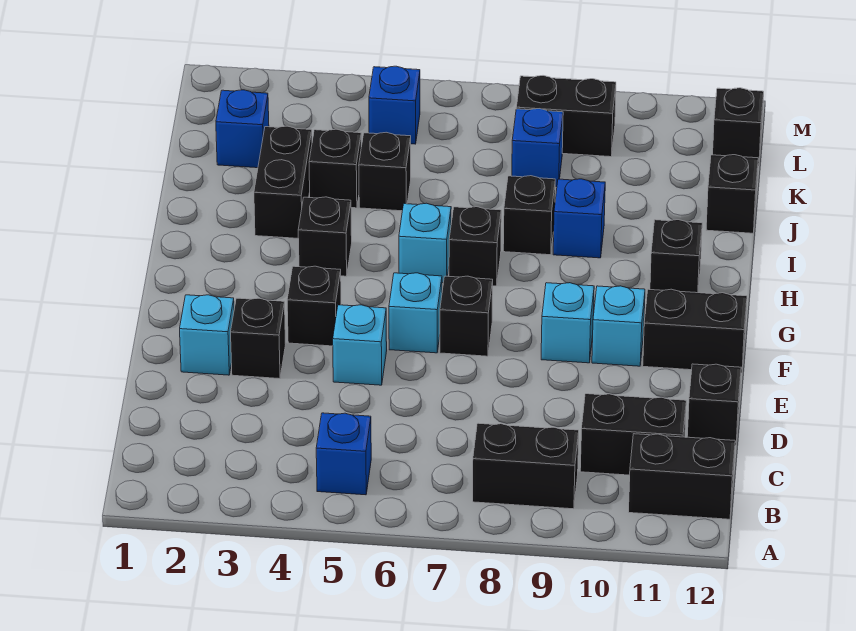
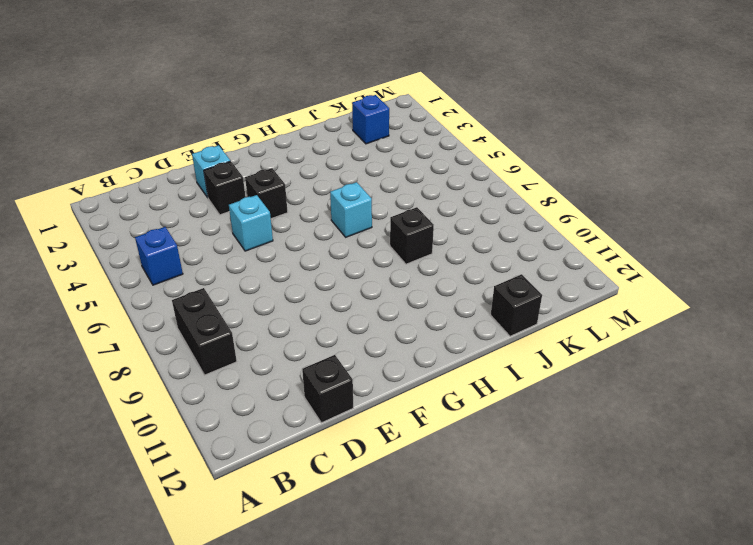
none -> black 1x2 brick [629,434,735,519]
none -> black 1x2 brick [580,394,686,475]
none -> cyan 1x1 brick [389,273,442,353]

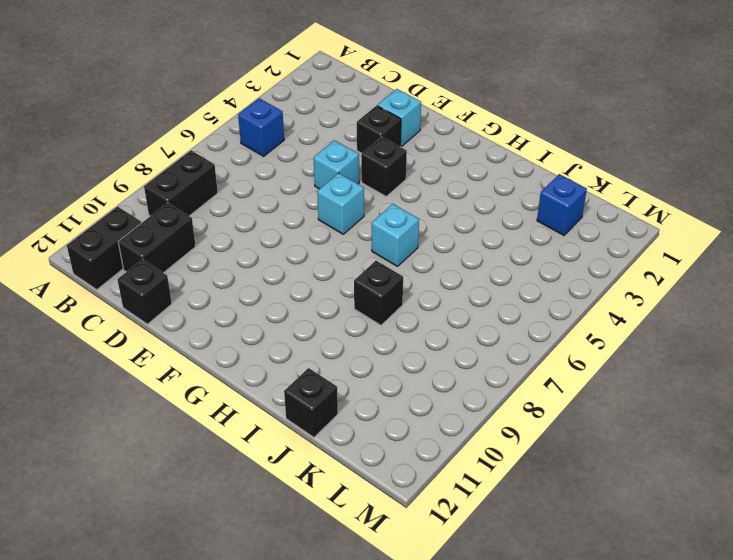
none -> black 1x1 brick [440,276,493,356]
none -> cyan 1x1 brick [541,283,594,363]
none -> cyan 1x1 brick [592,286,645,366]

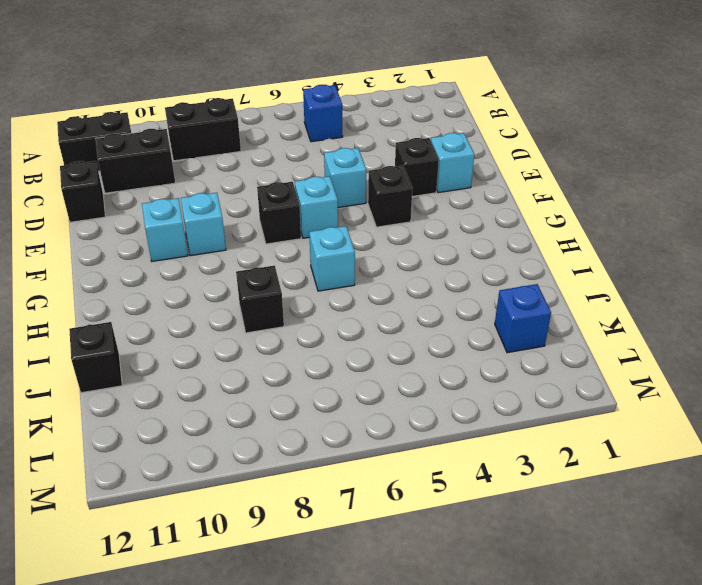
none -> black 1x2 brick [643,289,747,373]
none -> black 1x1 brick [298,197,352,276]
none -> black 1x1 brick [449,207,501,286]

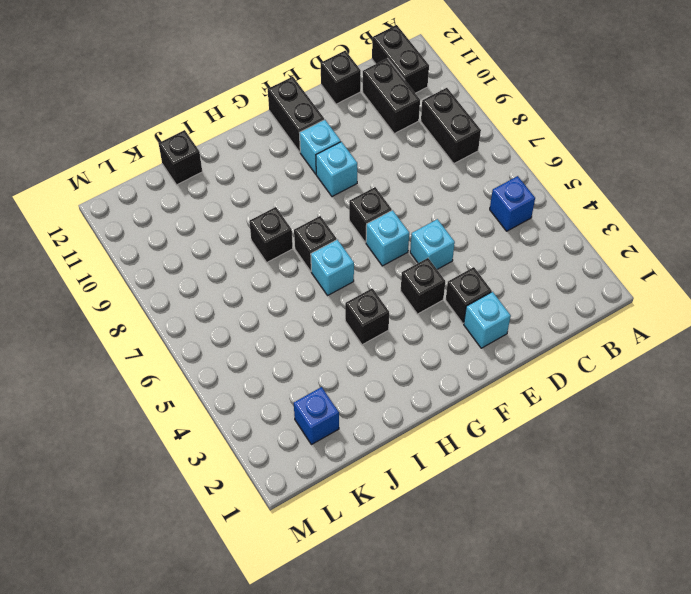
none -> black 1x1 brick [650,220,702,293]
none -> black 1x2 brick [254,126,312,238]
none -> blue 1x1 brick [553,179,605,258]

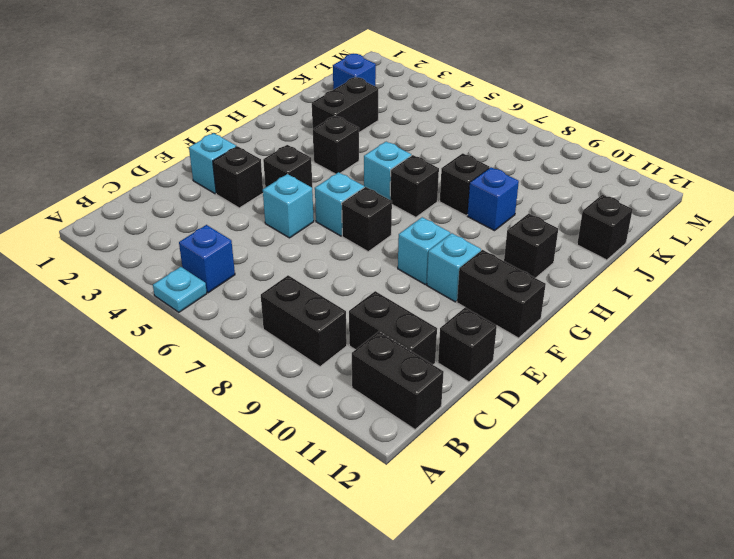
cyan 1x1 plate [153,267,207,312] -> none
none -> black 1x1 brick [309,129,361,208]
none -> black 1x1 brick [359,132,411,211]
none -> blue 1x1 brick [512,109,563,187]

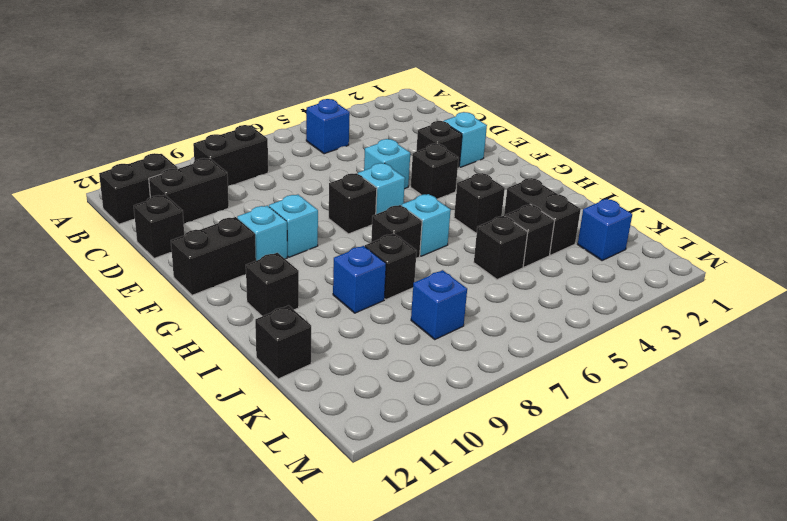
none -> blue 1x1 brick [369,66,420,144]
none -> black 1x2 brick [516,76,616,157]
none -> black 1x1 brick [713,88,764,166]

